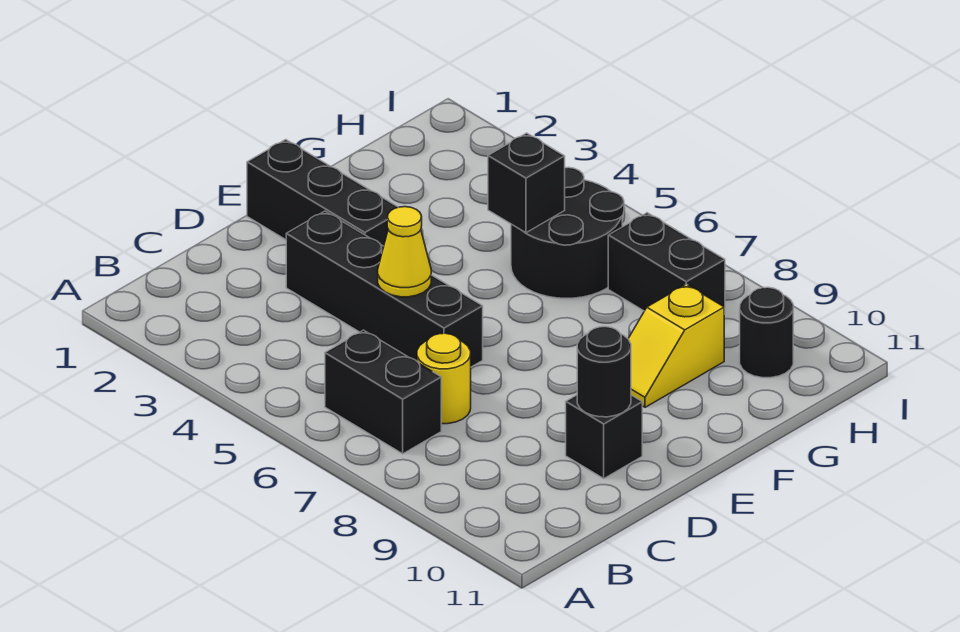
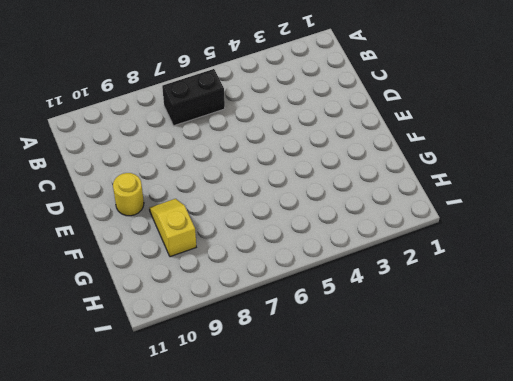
yellow 1x1 round brick [113,173,144,216] -> yellow 1x1 round brick moved to [417,333,471,424]
none -> black 1x4 brick [286,211,483,367]
none -> black 1x1 brick [566,395,642,478]
none -> black 1x3 brick [247,140,398,246]

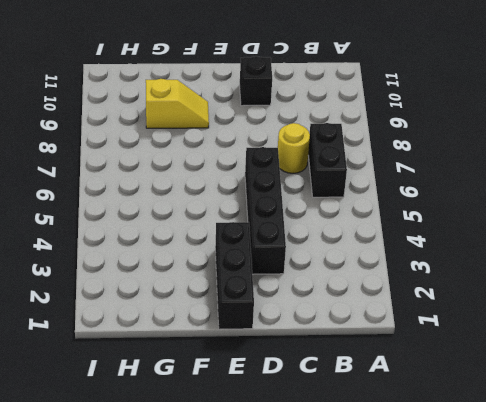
none -> black 2x2 round brick [511,167,624,298]
none -> black 1x2 brick [608,213,725,314]
none -> black 1x1 round brick [740,287,793,378]

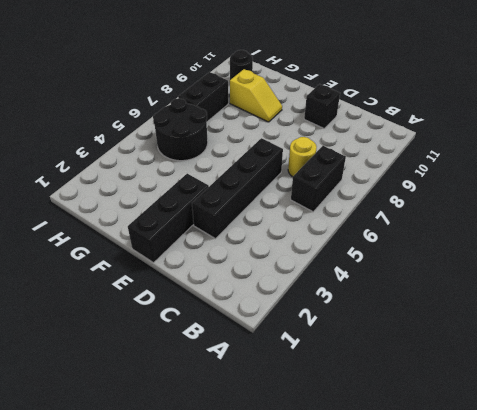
none -> yellow 1x1 cone [378,207,431,297]
none -> black 1x1 round brick [577,327,631,417]
none -> black 1x1 brick [488,133,565,233]

